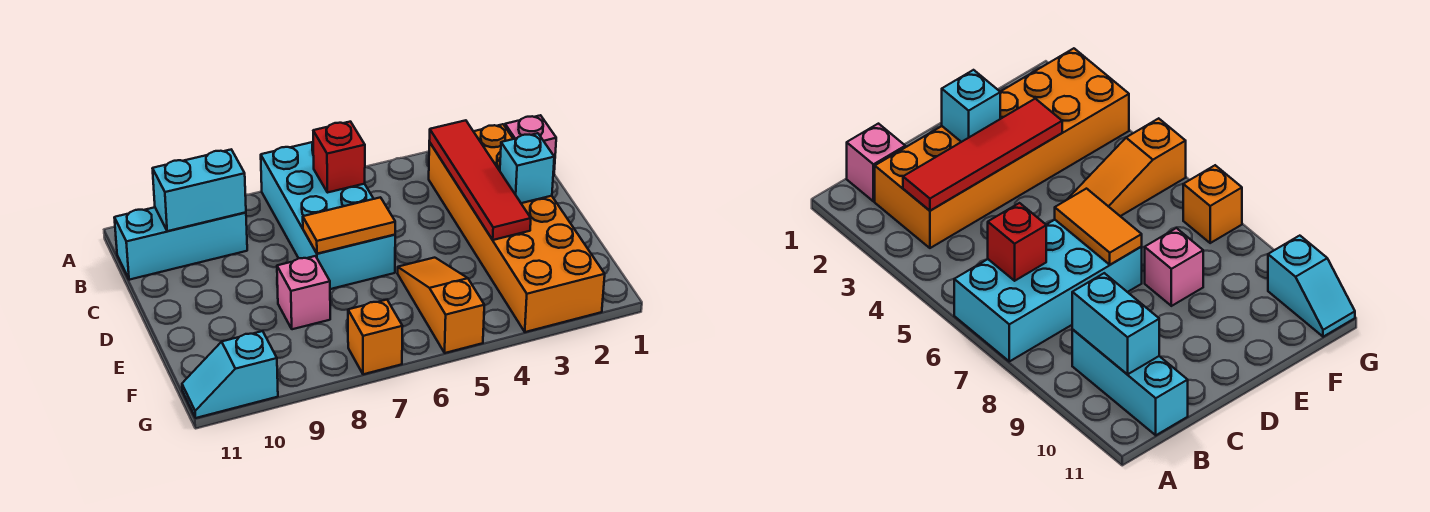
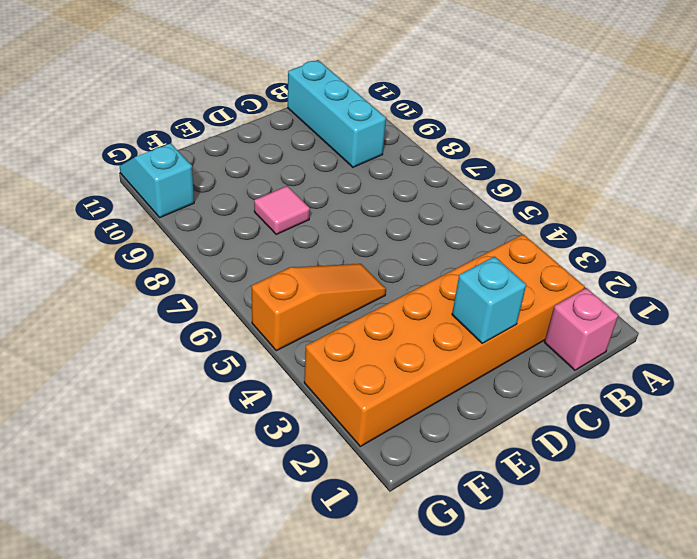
pink 1x1 tile [254,186,310,234] -> pink 1x1 brick [277,256,330,329]
none -> cyan 2x4 brick [261,142,395,289]
none -> orange 1x1 brick [348,300,403,374]
none -> red 1x4 tile [429,120,531,240]

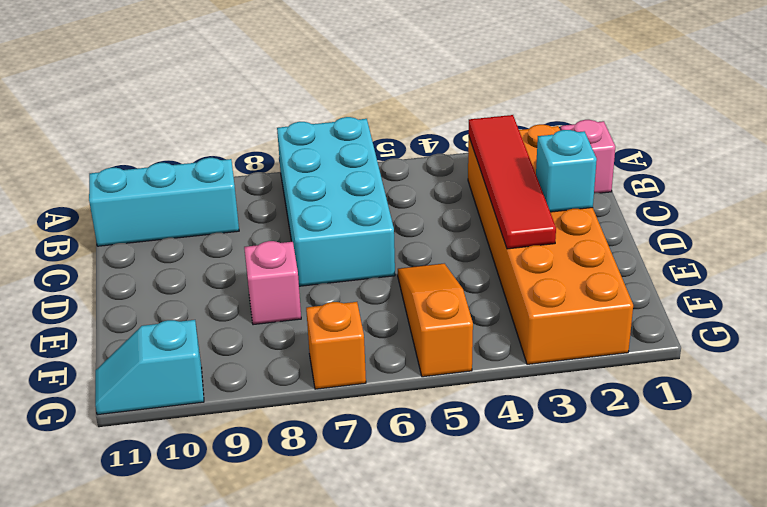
none -> red 1x1 brick [313,122,365,193]
none -> cyan 1x2 brick [153,150,246,231]
none -> orange 1x2 tile [303,197,395,254]

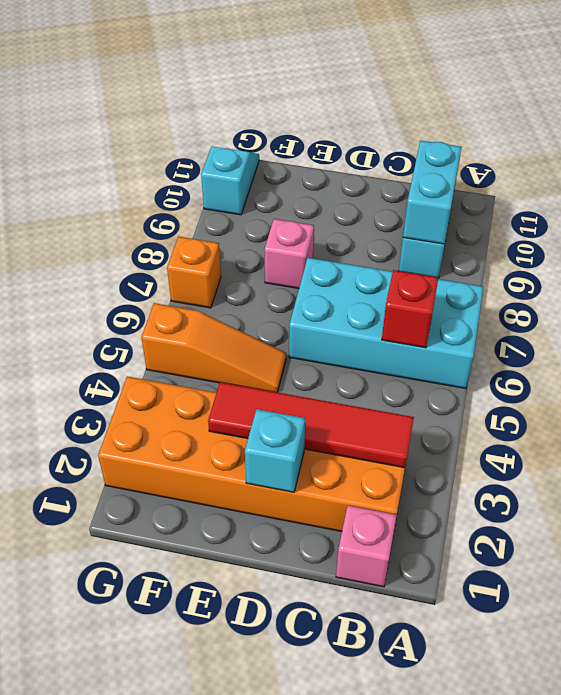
none -> orange 1x2 tile [303,197,395,254]

